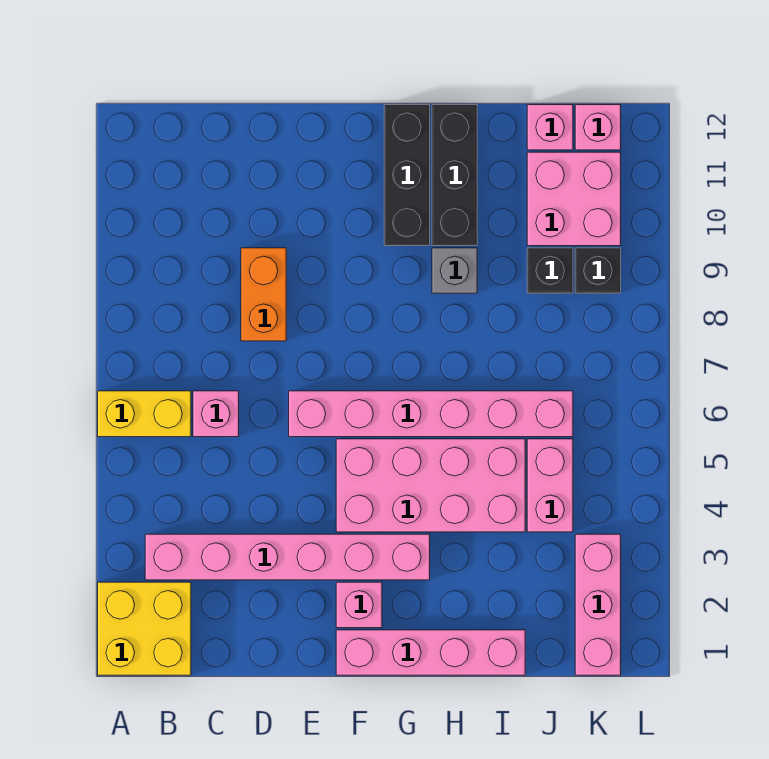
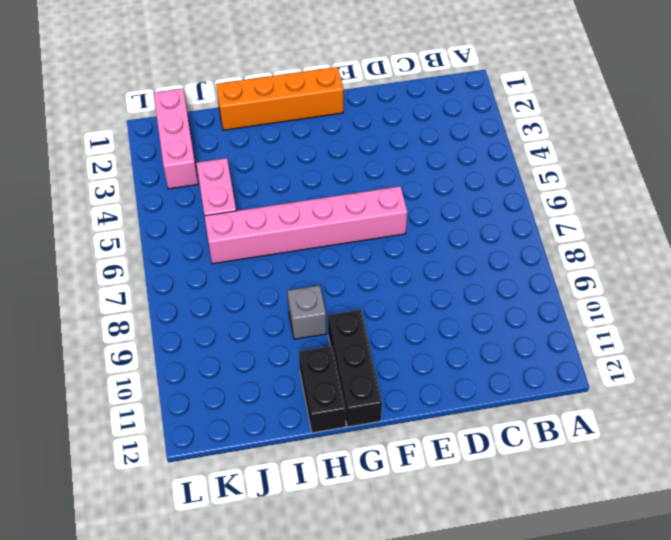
orange 1x4 brick [216,67,343,130] -> pink 1x4 brick [336,630,525,675]
black 1x2 brick [299,346,346,433] -> black 1x3 brick [432,105,477,246]
none -> yellow 2x2 brick [98,582,191,675]
none -> yellow 1x2 brick [98,391,191,437]
none -> pink 1x6 brick [145,534,430,580]

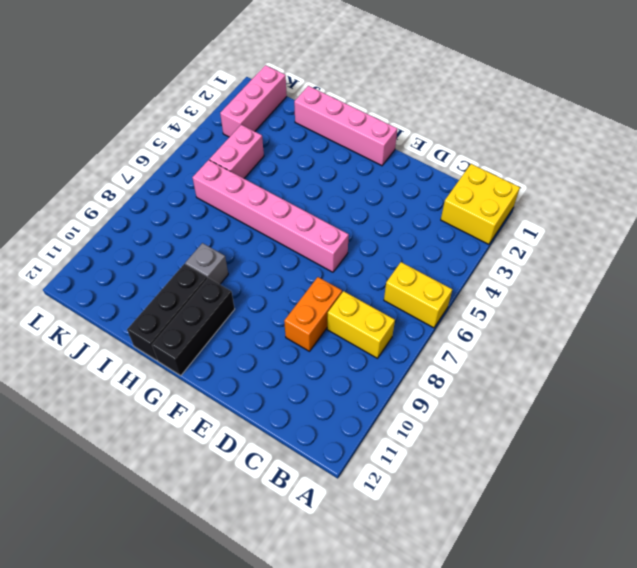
yellow 1x2 brick [327,291,395,358] -> none
none -> pink 1x6 brick [145,534,430,580]
none -> pink 1x1 brick [193,391,239,437]
none -> pink 1x1 brick [336,582,382,628]

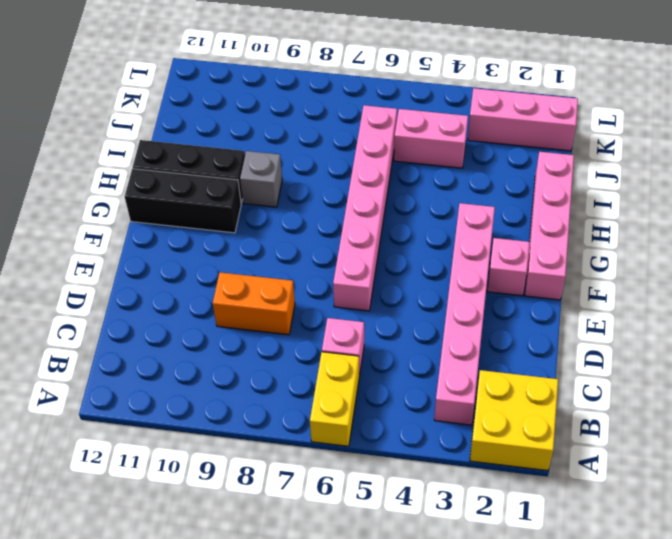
none -> pink 2x4 brick [336,439,525,532]
none -> black 1x1 brick [527,248,573,293]
none -> pink 2x2 brick [527,152,621,246]

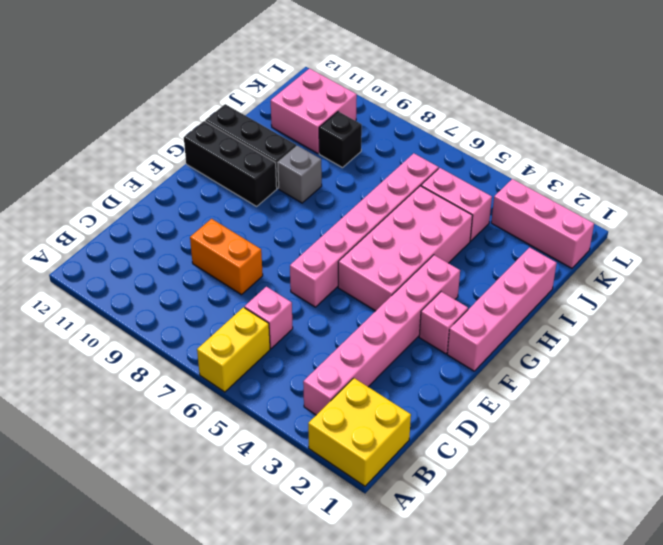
none -> pink 1x1 brick [527,105,573,150]
none -> black 1x1 brick [575,248,621,293]
none -> pink 1x1 brick [575,105,621,150]

